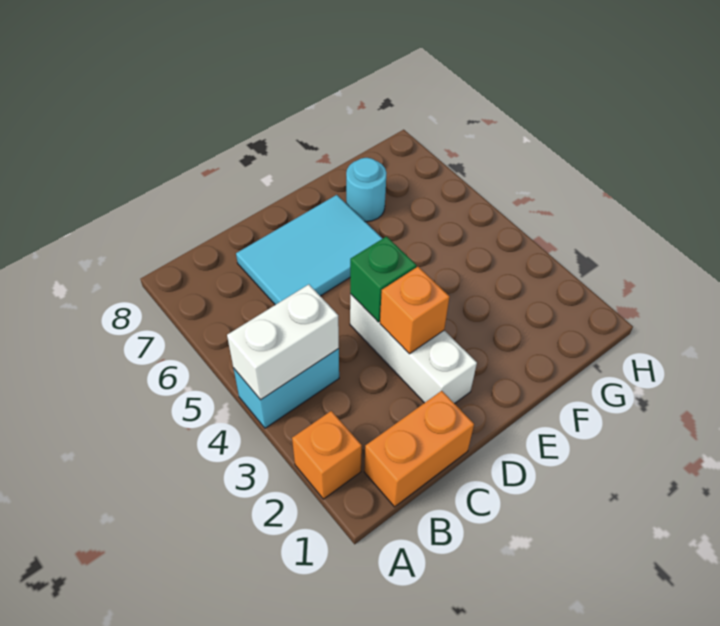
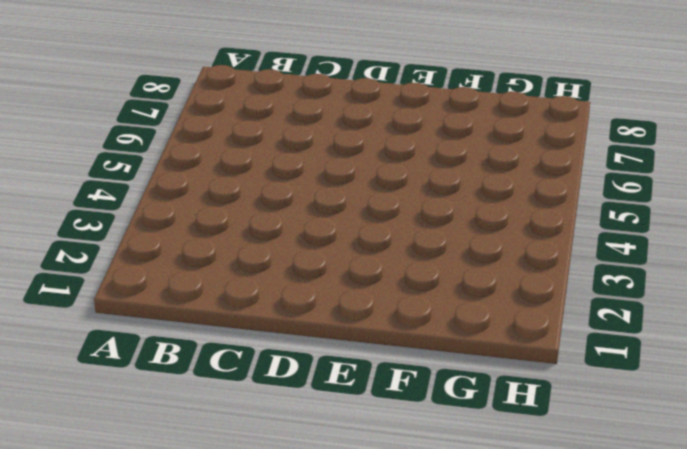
none -> orange 1x1 brick [292,411,362,499]
none -> cyan 1x2 brick [233,349,339,428]

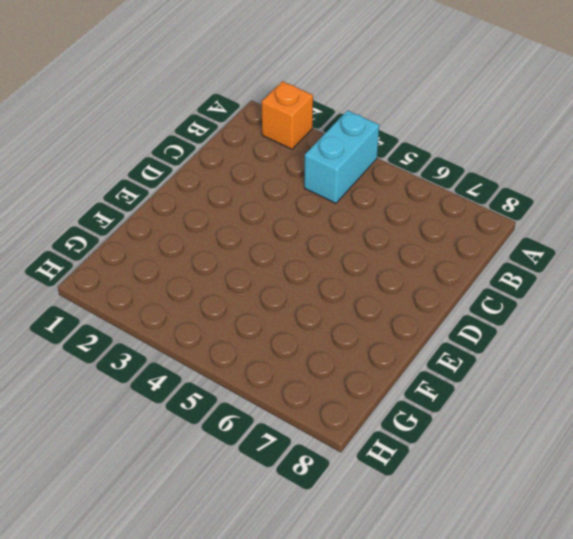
none -> orange 1x2 brick [364,391,474,507]
none -> cyan 2x3 tile [236,195,383,305]

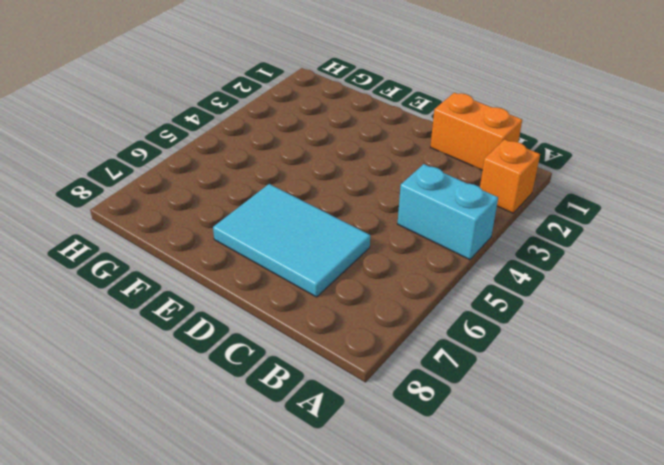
none -> white 1x3 brick [350,294,477,404]
none -> cyan 1x1 round brick [346,158,386,222]

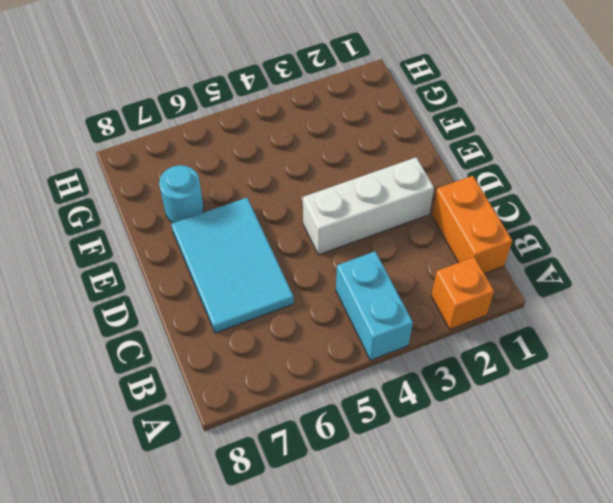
none -> white 1x2 brick [227,284,339,400]
none -> orange 1x1 brick [380,267,449,354]

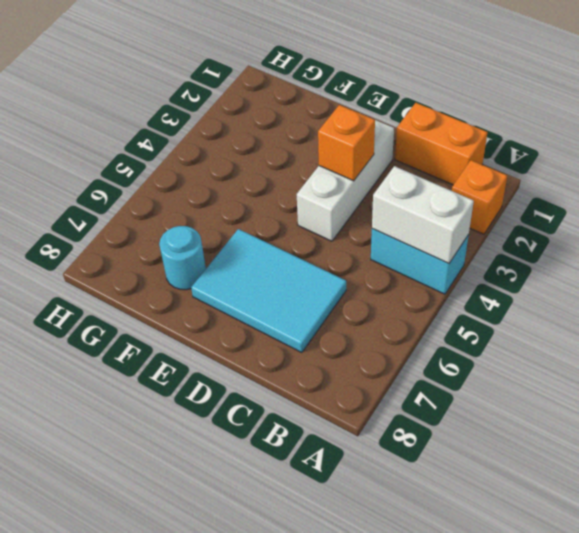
none -> green 1x1 brick [350,237,417,322]

